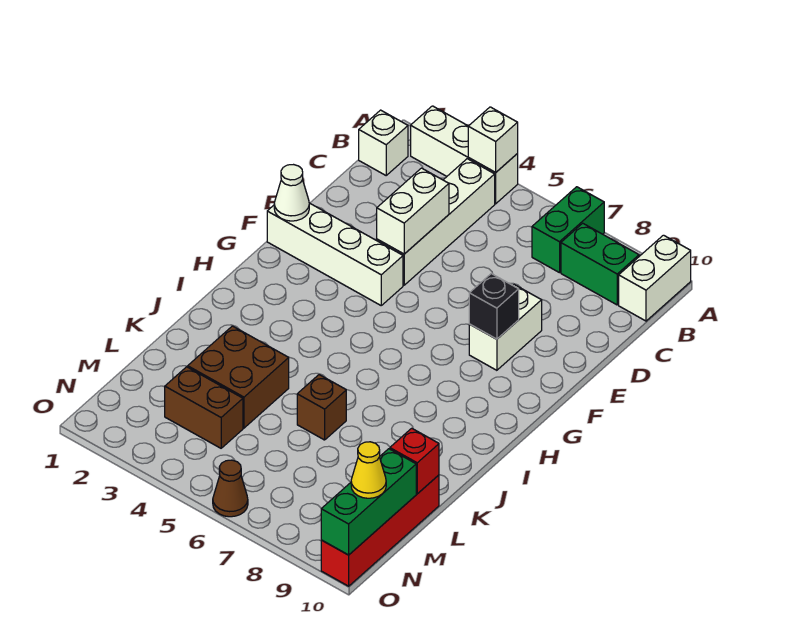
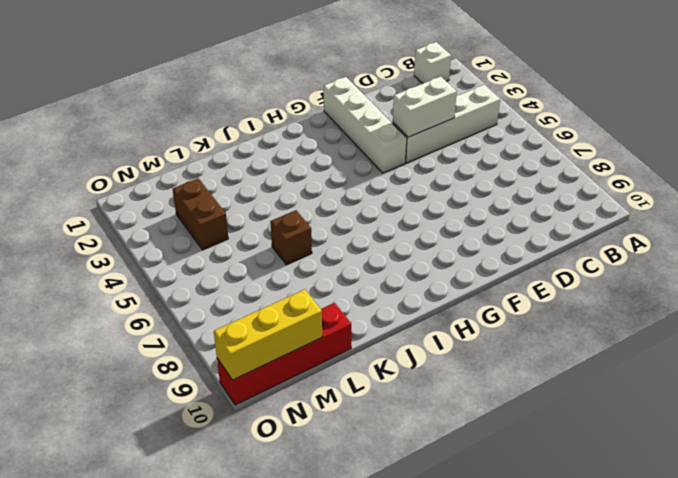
yellow 1x3 brick [214,289,322,380] -> green 1x3 brick [321,449,416,555]
none -> white 1x3 brick [411,106,518,204]
none -> green 1x2 brick [532,187,604,273]
none -> white 1x2 brick [619,235,691,321]

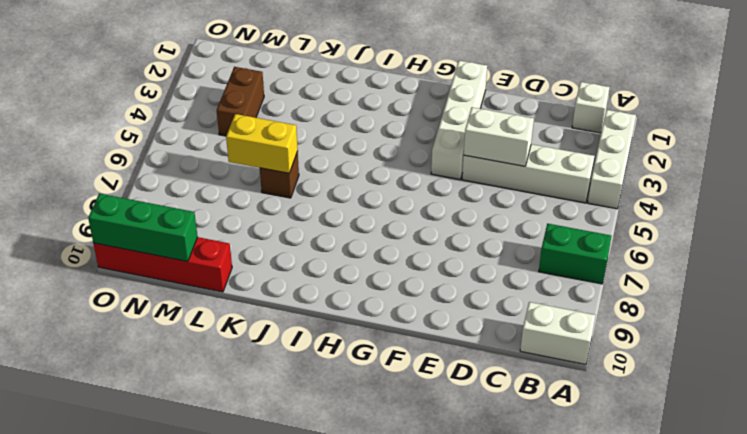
yellow 1x2 brick [226,114,298,173] -> none
none -> green 1x2 brick [561,223,639,305]
none -> white 1x2 brick [469,285,542,370]
none -> brown 2x2 brick [188,326,289,428]

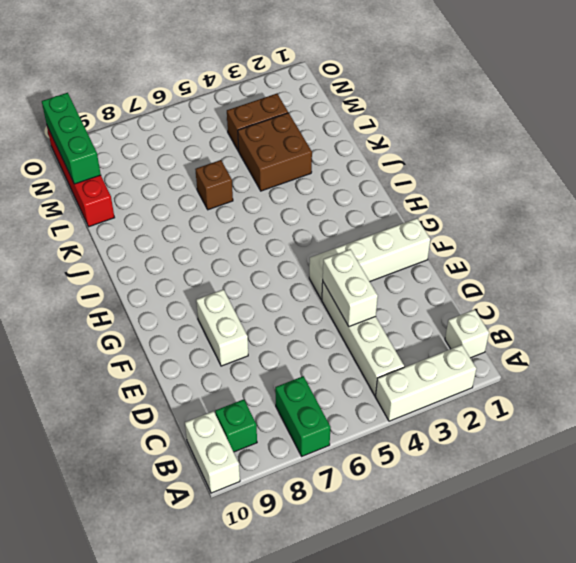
green 1x1 brick [215,399,257,452] -> green 1x2 brick [561,223,639,305]
none -> brown 1x1 cone [213,460,248,517]
none -> white 1x1 brick [468,107,518,172]
none -> white 1x1 cone [274,165,309,221]

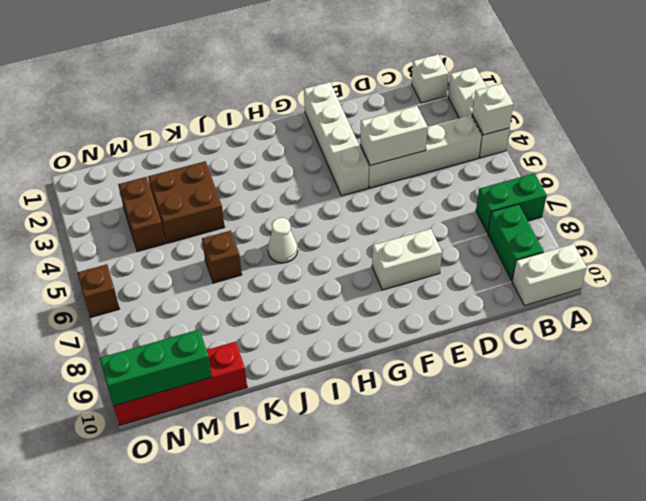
white 1x1 cone [268,218,297,263] -> white 1x1 cone moved to [274,165,309,221]
brown 1x1 brick [77,264,119,318] -> brown 1x1 cone [213,460,248,517]
none -> black 1x1 brick [469,274,519,339]
none -> red 1x1 brick [390,428,439,494]
none -> yellow 1x1 cone [351,442,386,498]

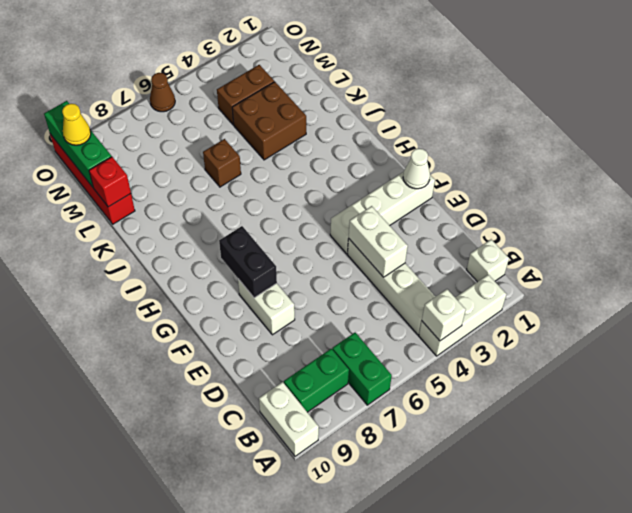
black 1x2 brick [219,226,277,298] -> black 1x1 brick [469,274,519,339]

